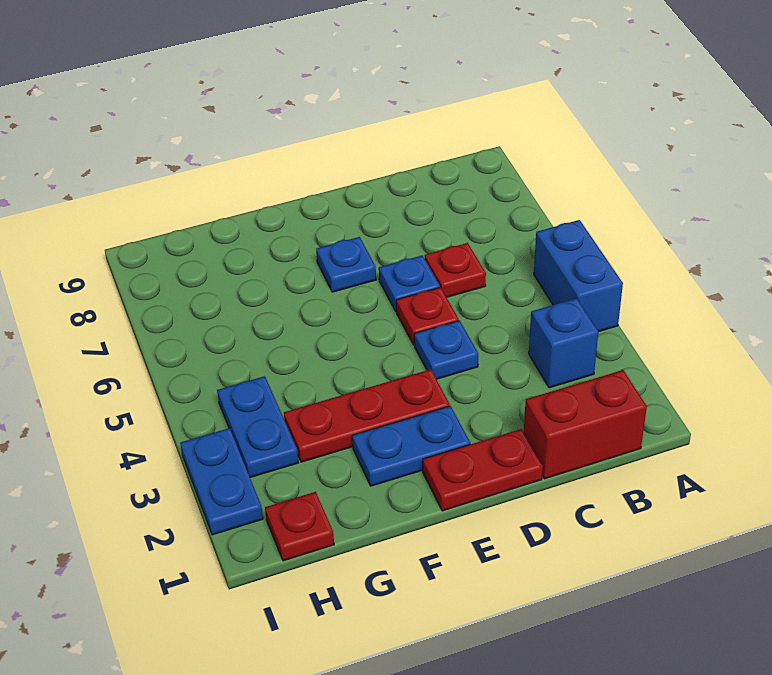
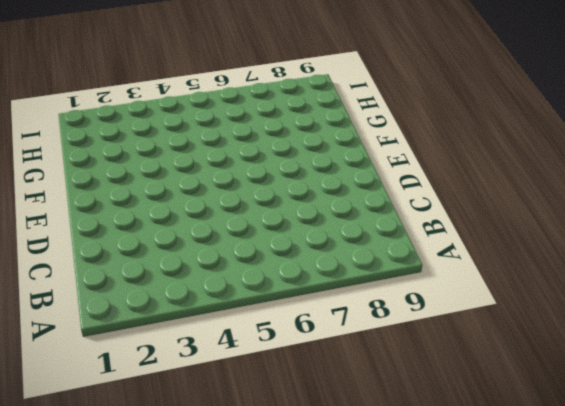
none -> blue 1x2 brick [534,220,623,332]
none -> red 1x2 brick [524,370,647,479]
none -> blue 1x1 brick [529,298,598,388]

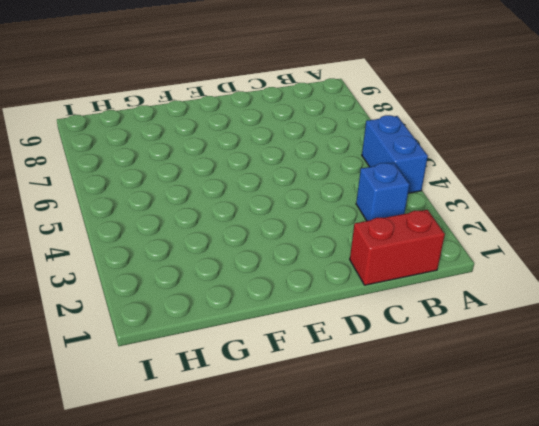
none -> red 1x1 plate [425,243,486,297]
none -> red 1x2 plate [423,429,543,511]
none -> blue 1x1 plate [414,321,478,379]

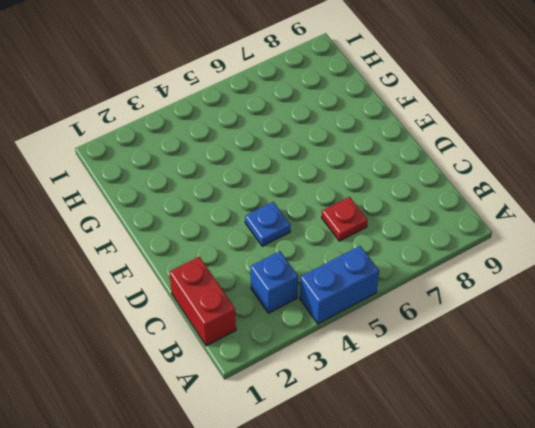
none -> red 1x2 plate [423,429,543,511]
none -> red 1x1 plate [396,287,459,345]
none -> blue 1x1 plate [379,256,440,311]

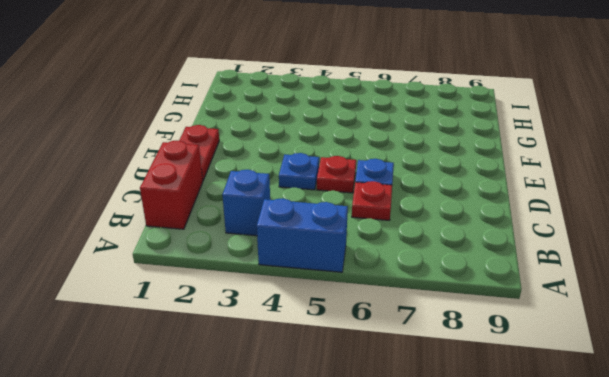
none -> blue 1x2 plate [352,406,470,486]
none -> red 1x3 plate [284,369,450,462]
none -> blue 1x1 plate [316,237,376,292]

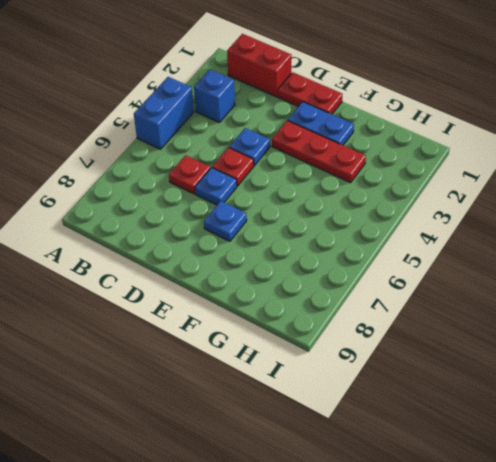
none -> red 1x1 plate [265,492,334,561]
none -> blue 1x2 plate [217,376,299,478]
none -> blue 1x2 plate [180,428,263,535]

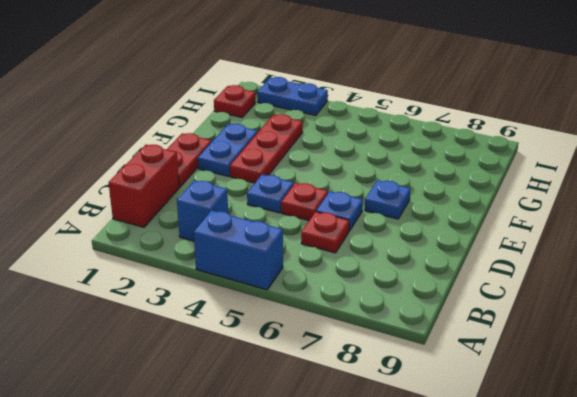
none -> blue 1x2 plate [217,376,299,478]

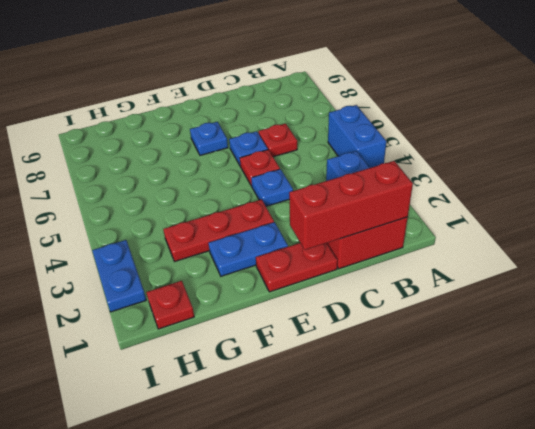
red 1x3 brick [289,161,413,250] -> none
none -> blue 1x2 plate [217,376,299,478]

